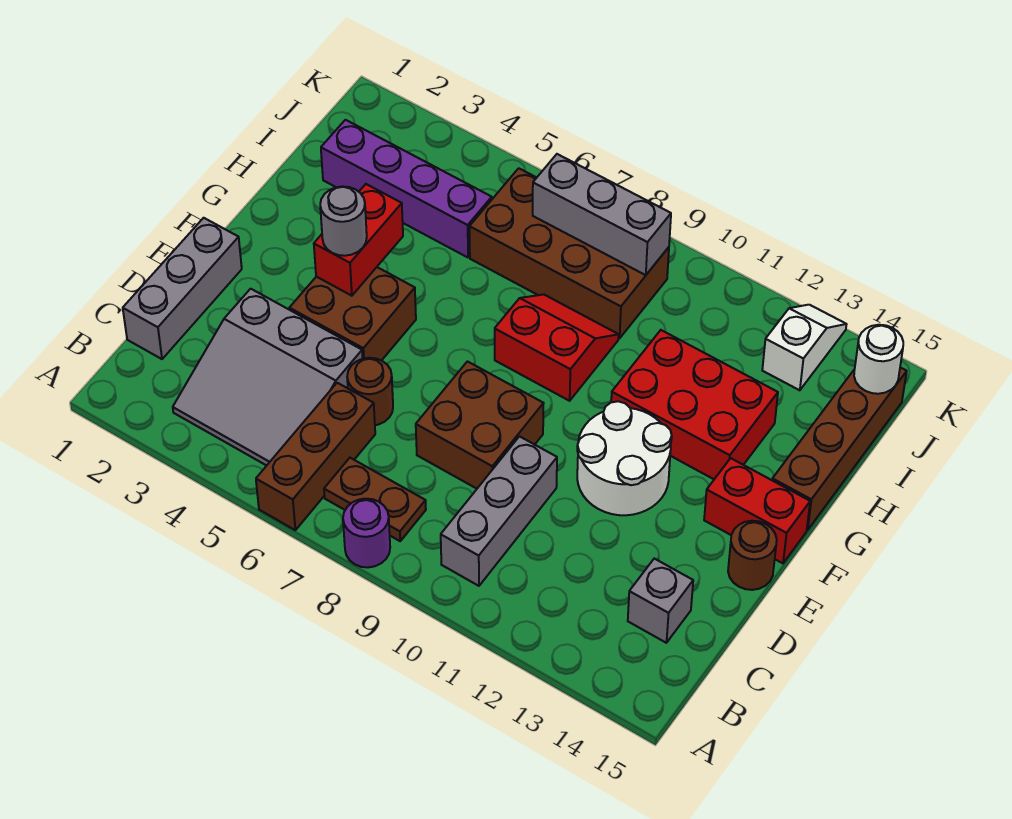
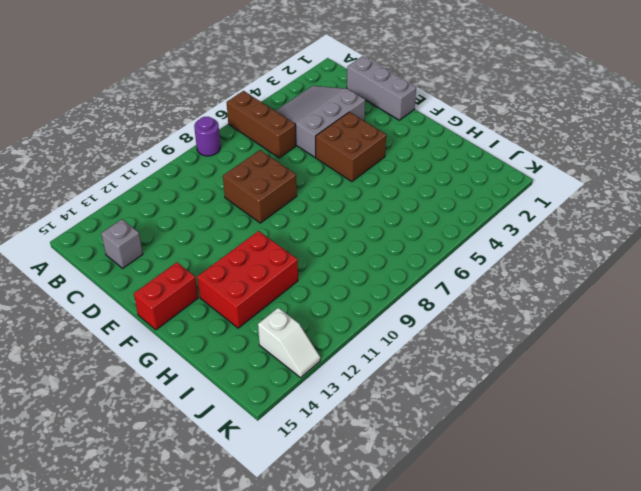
none -> brown 1x2 plate [324,458,426,541]
none -> grey 1x3 brick [441,436,557,586]
none -> brown 1x1 round brick [347,358,393,425]

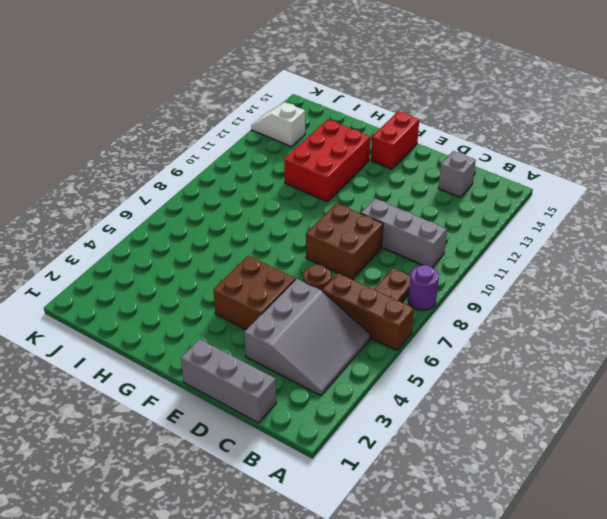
none -> white 2x2 round brick [577,401,672,515]
none -> brown 1x1 round brick [728,521,777,590]
none -> red 2x2 slope [495,294,619,401]

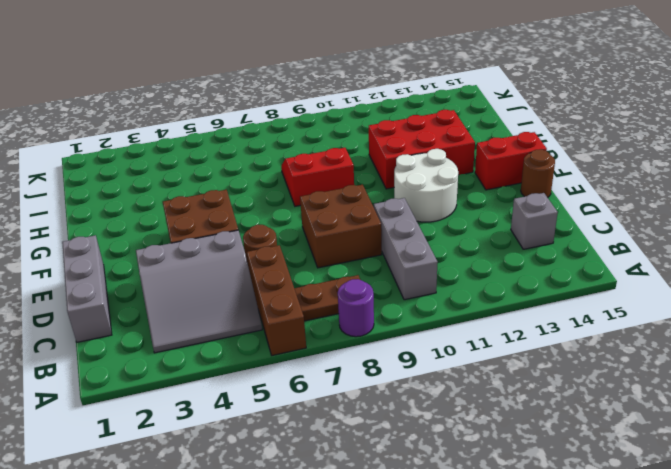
none -> brown 1x4 brick [772,367,907,530]
none -> purple 1x4 brick [321,120,492,257]
none -> brown 2x4 brick [469,168,669,338]

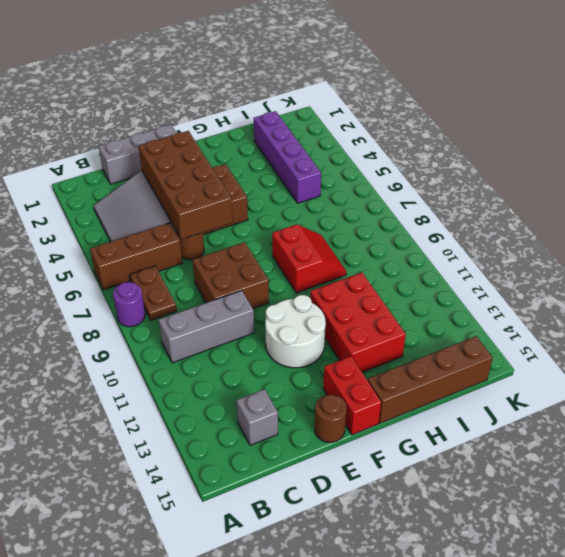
brown 2x4 brick [139,131,233,239] -> brown 2x4 brick moved to [469,168,669,338]
none -> white 1x2 slope [762,305,847,390]
none -> red 1x2 brick [314,184,403,296]
none -> grey 1x3 brick [533,154,671,275]

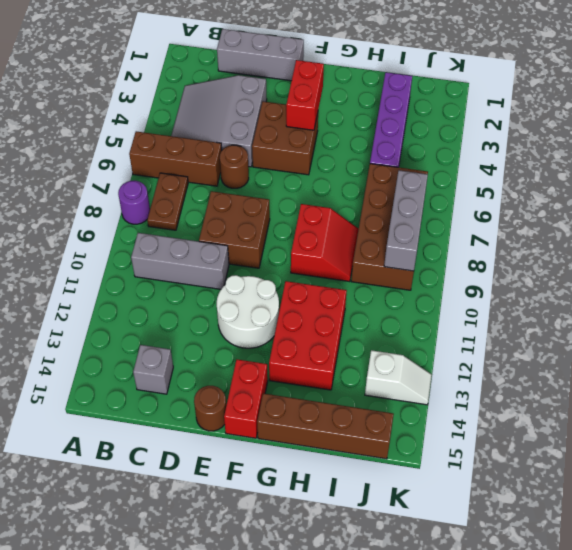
red 1x2 brick [286,60,324,130] -> red 1x2 brick turned to [314,184,403,296]
none -> white 1x1 round brick [854,325,903,394]
none -> grey 1x1 round brick [320,186,367,256]

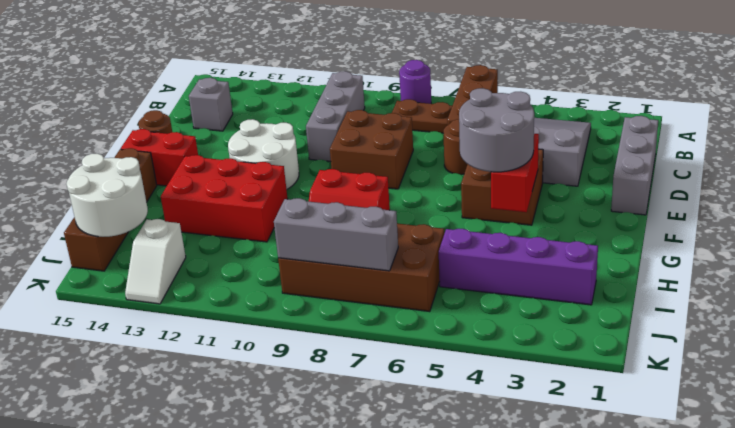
grey 2x2 round brick [459,88,534,172] -> grey 1x1 round brick [320,186,367,256]
white 2x2 round brick [66,154,148,237] -> white 1x1 round brick [854,325,903,394]

